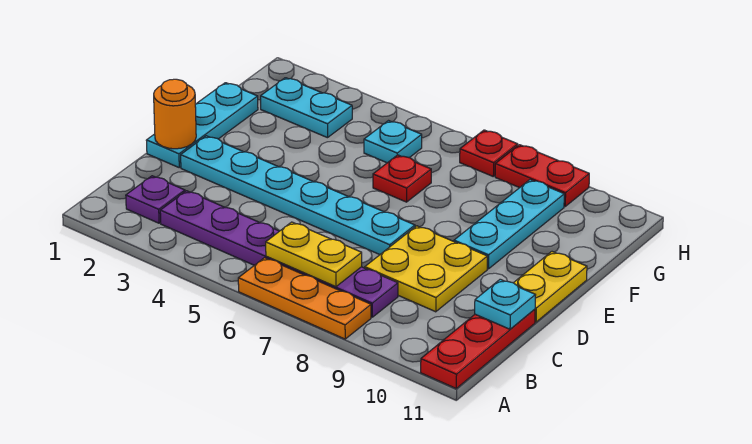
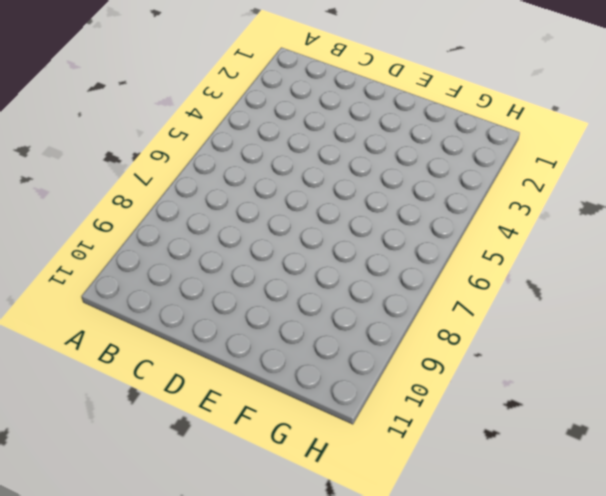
none -> orange 1x3 plate [238,258,371,339]
none -> red 1x3 plate [421,309,535,388]
none -> purple 1x1 plate [126,176,185,223]

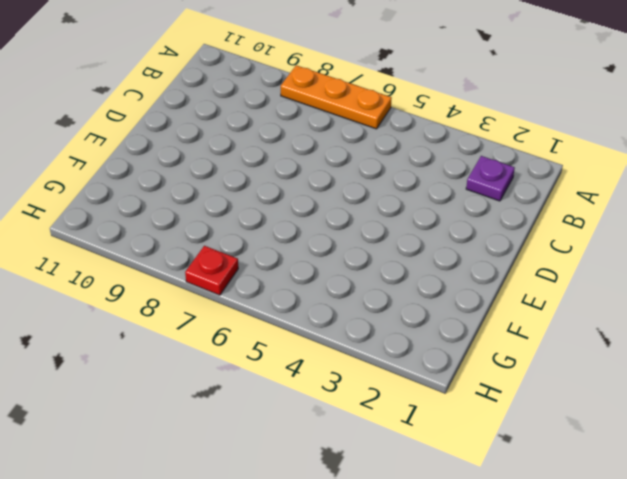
none -> red 1x3 plate [421,309,535,388]
none -> purple 1x6 plate [160,191,398,317]
none -> yellow 2x2 plate [365,226,487,312]

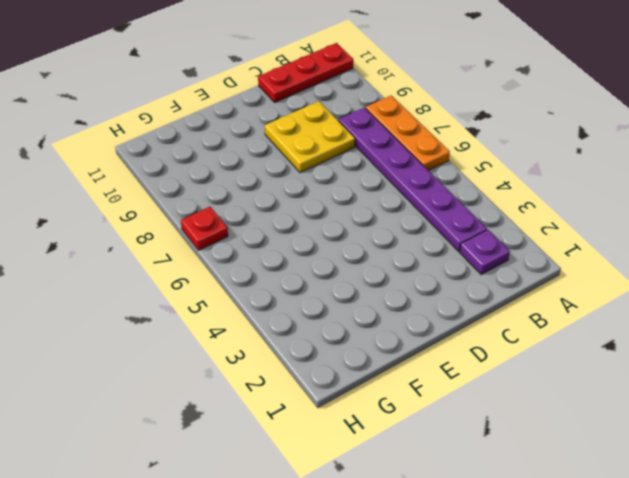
none -> cyan 1x3 plate [146,83,258,167]
none -> cyan 1x6 plate [181,136,415,255]
none -> yellow 1x2 plate [514,252,587,322]

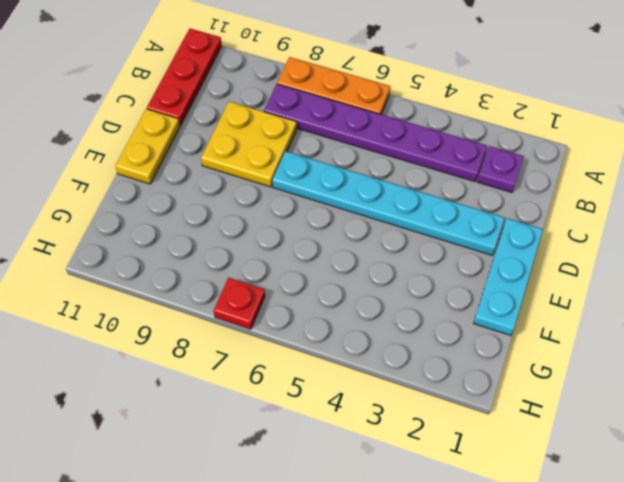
none -> cyan 1x3 plate [454,180,564,269]
none -> red 1x1 plate [373,155,431,202]
none -> cyan 1x2 plate [261,78,352,138]

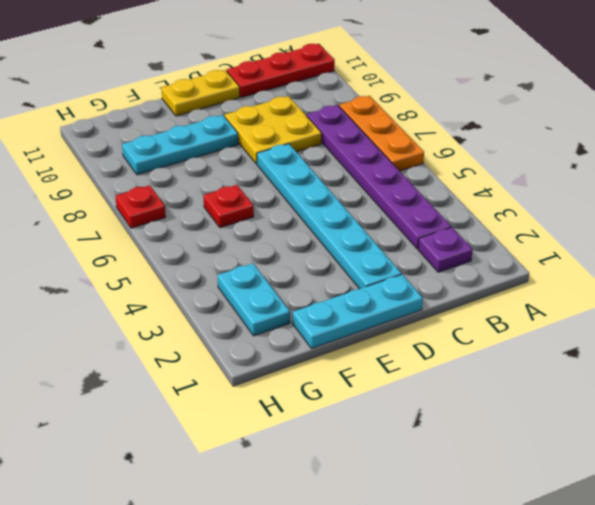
none -> cyan 1x1 plate [364,121,422,163]
none -> red 1x2 plate [495,145,589,206]
none -> yellow 1x2 plate [266,222,362,287]

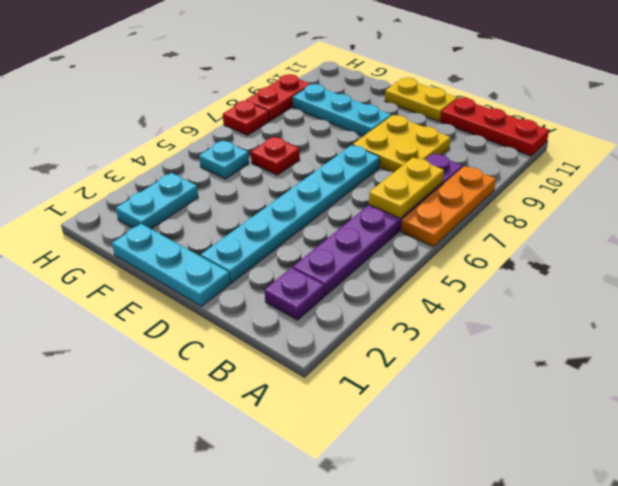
none -> cyan 1x1 plate [475,279,535,329]
none -> orange 1x1 round brick [154,79,196,149]

